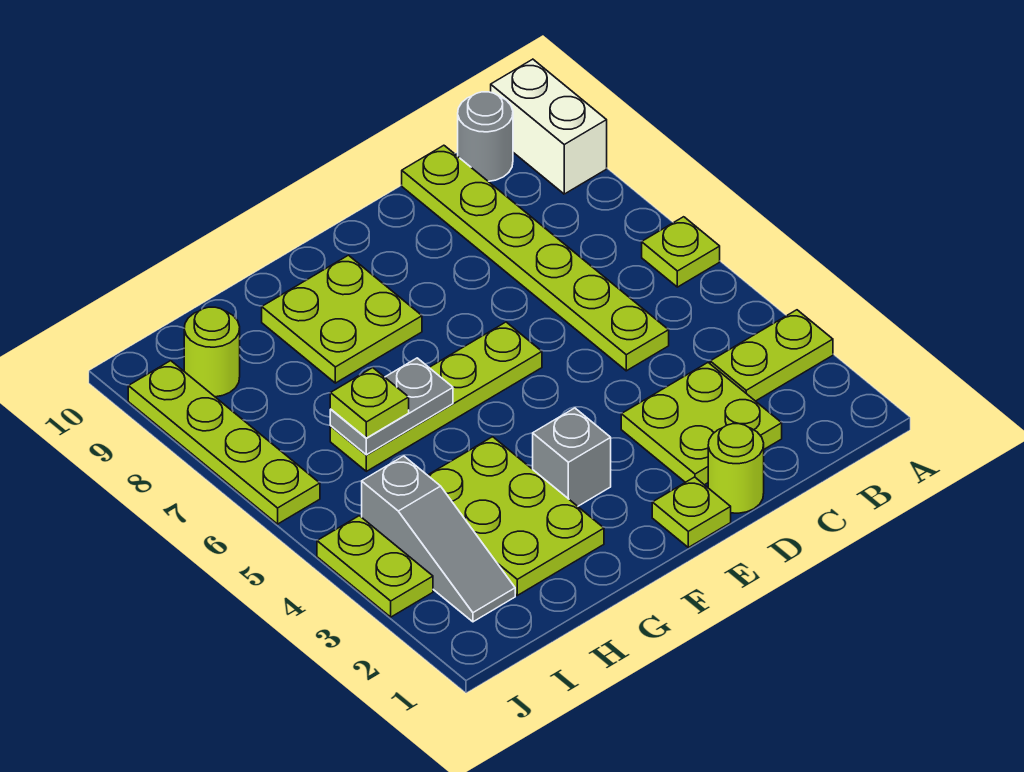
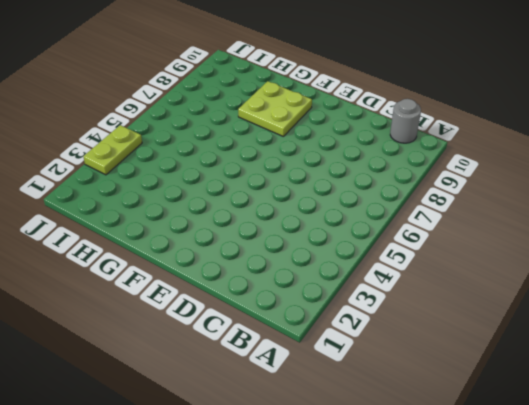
none -> lime 1x2 plate [710,310,833,401]
none -> lime 1x1 plate [642,217,720,287]
none -> white 1x2 brick [491,59,607,194]

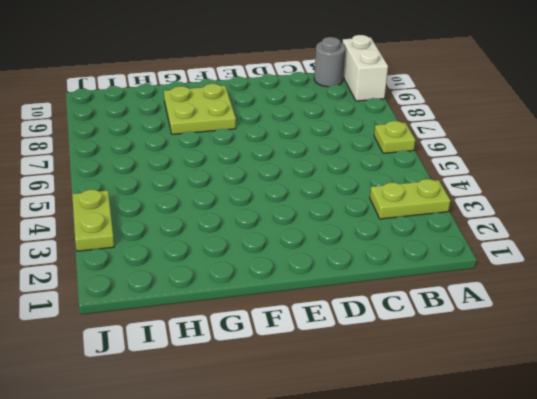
none -> lime 2x2 plate [621,363,782,485]
none -> lime 1x6 plate [402,145,669,371]
none -> lime 1x1 round brick [708,424,764,513]

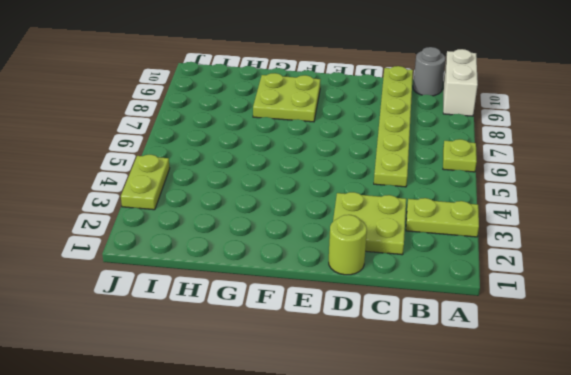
none -> lime 1x1 plate [652,477,731,547]
none -> lime 1x4 plate [330,322,542,471]
none -> grey 1x1 brick [533,408,611,506]

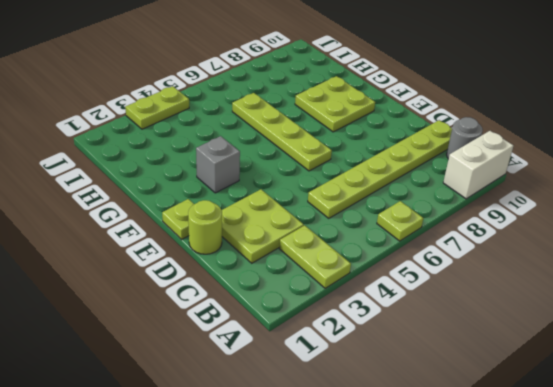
none -> lime 2x3 plate [428,437,604,595]
none -> grey 1x3 slope [362,456,515,622]
none -> lime 1x1 round brick [184,307,240,397]

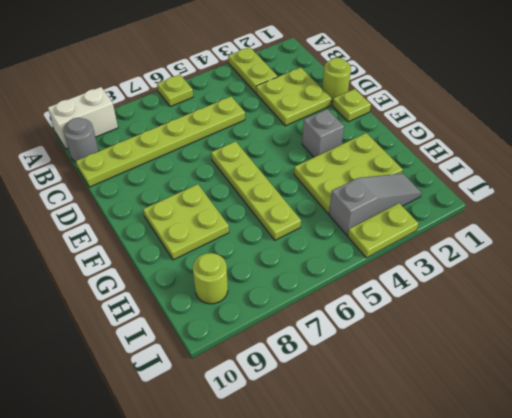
none -> lime 1x4 plate [128,361,320,524]
none -> grey 1x2 plate [330,358,453,455]
none -> lime 1x1 plate [330,368,409,438]

